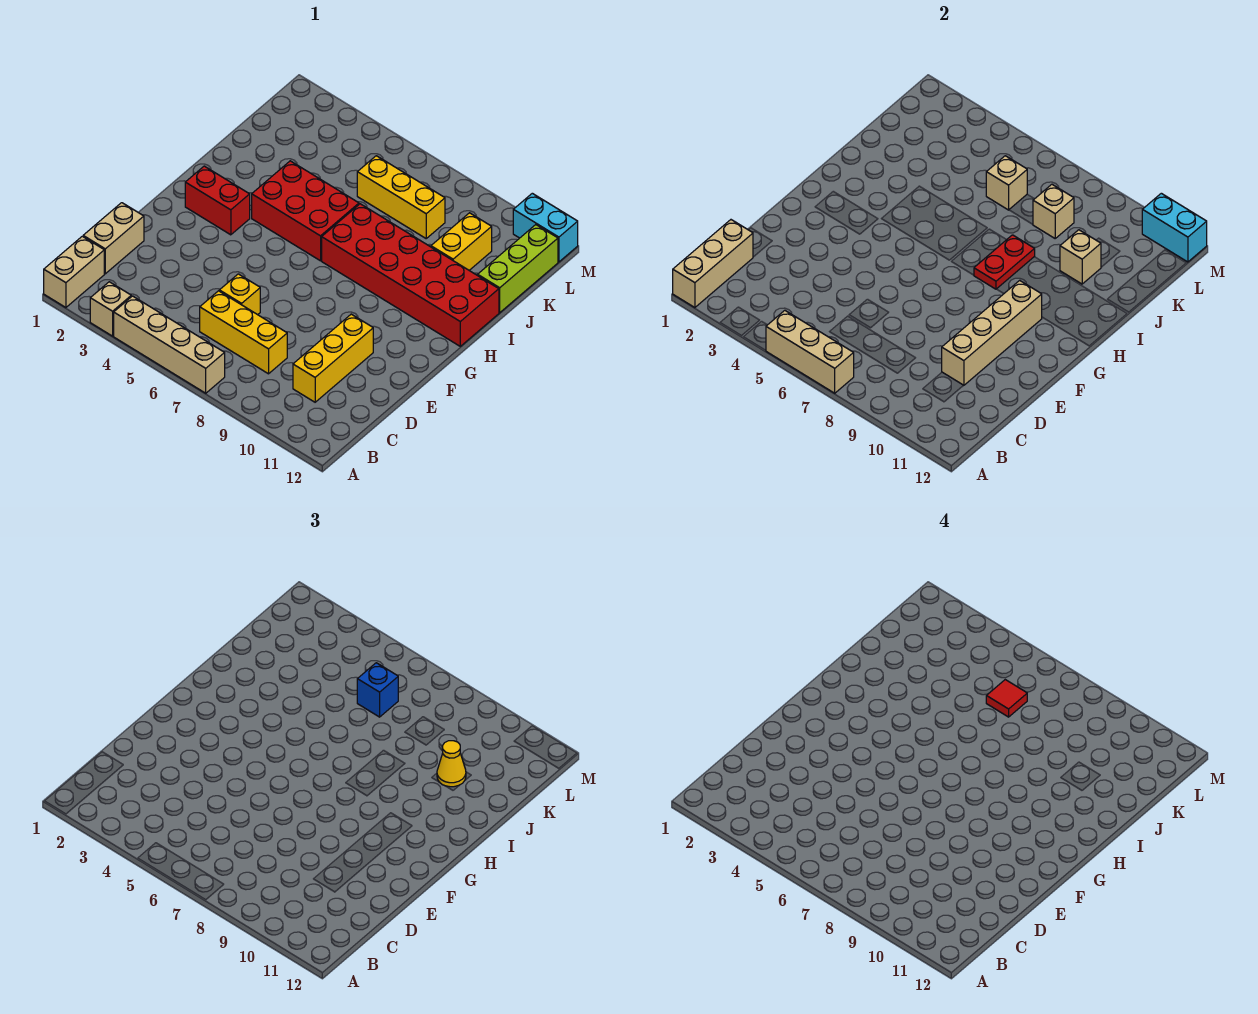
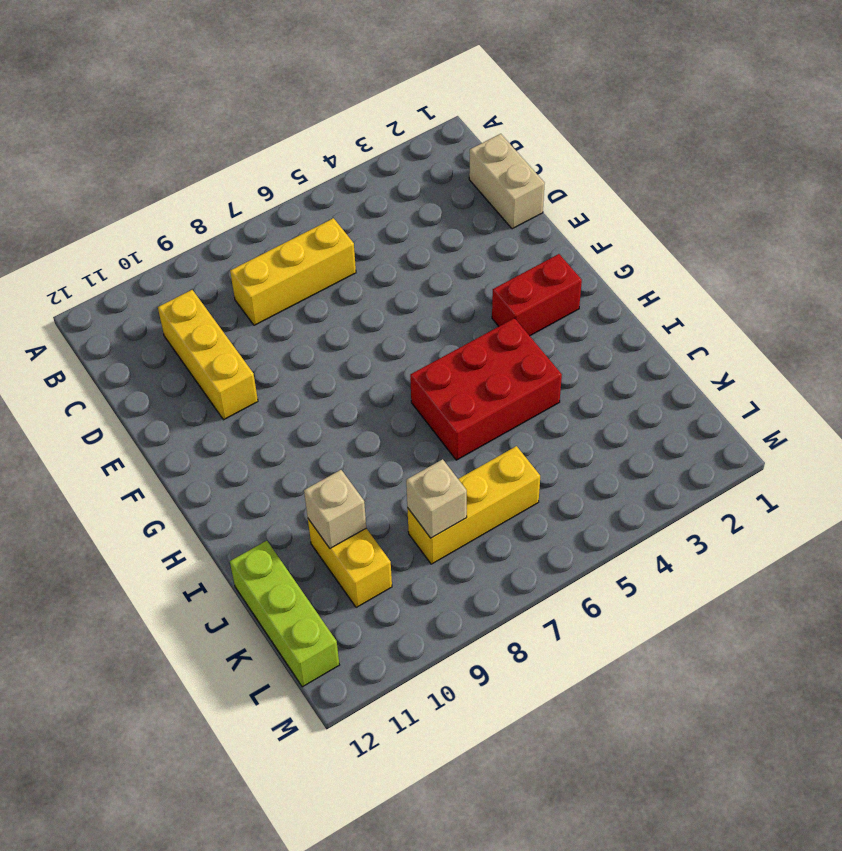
none -> tan 1x2 brick [44,236,104,307]
none -> tan 1x1 brick [90,282,131,336]
none -> tan 1x4 brick [114,296,225,393]

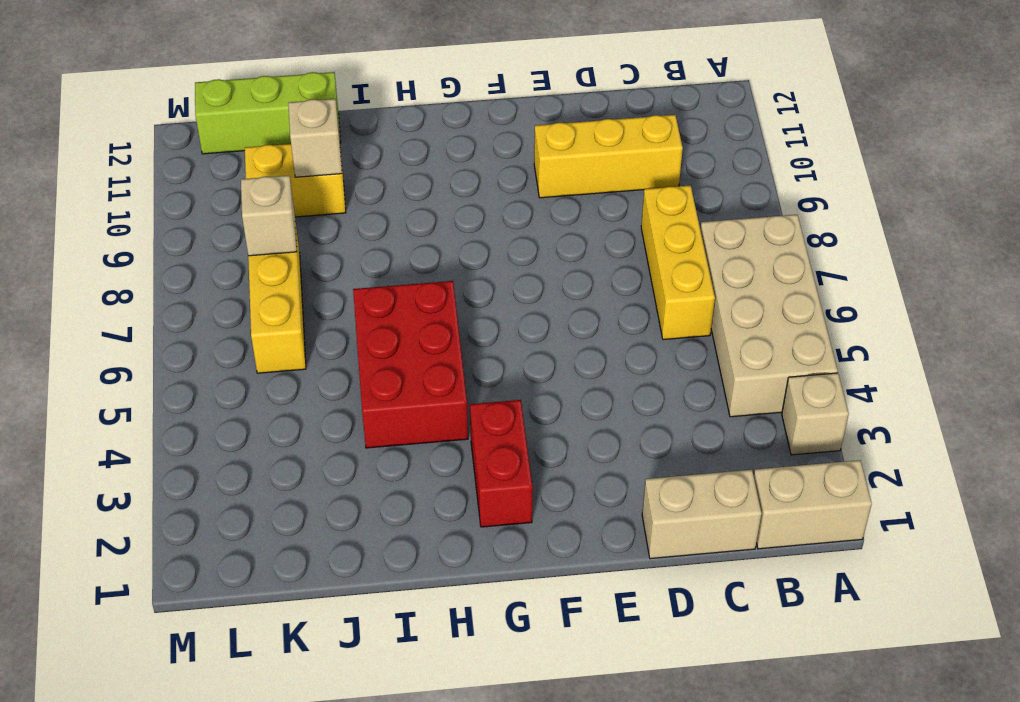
tan 2x4 brick [700,215,838,417] -> tan 1x4 brick [114,296,225,393]
none -> yellow 1x1 brick [219,274,260,315]
none -> red 2x6 brick [322,204,499,346]
none -> cyan 1x2 brick [513,193,578,262]

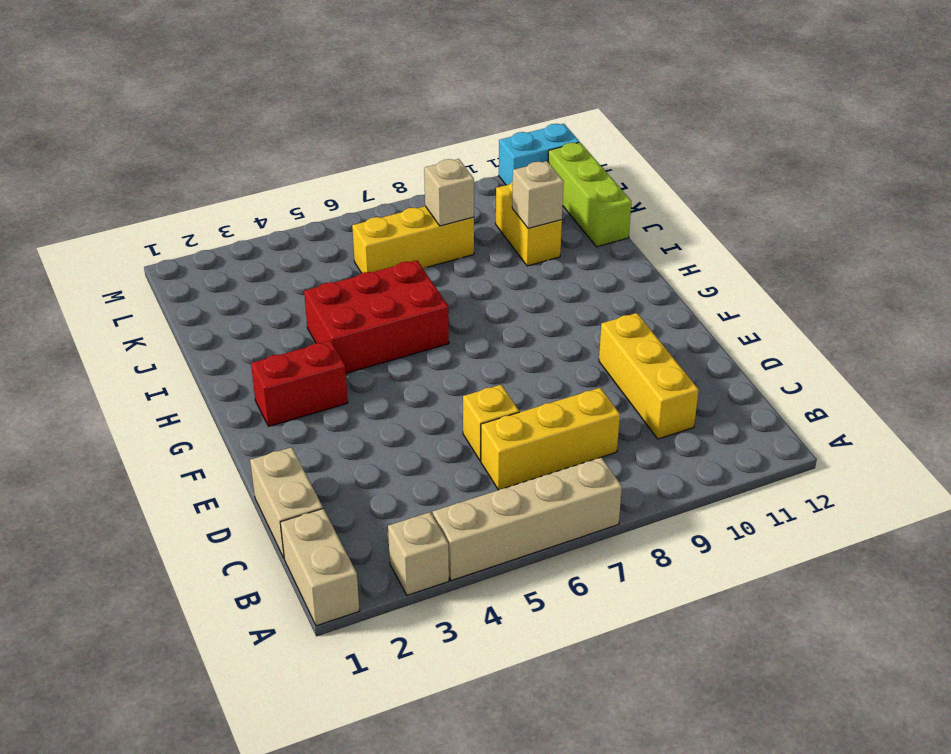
none -> red 2x6 brick [322,204,499,346]
none -> tan 1x3 brick [673,220,753,307]
none -> tan 1x3 brick [766,310,854,393]

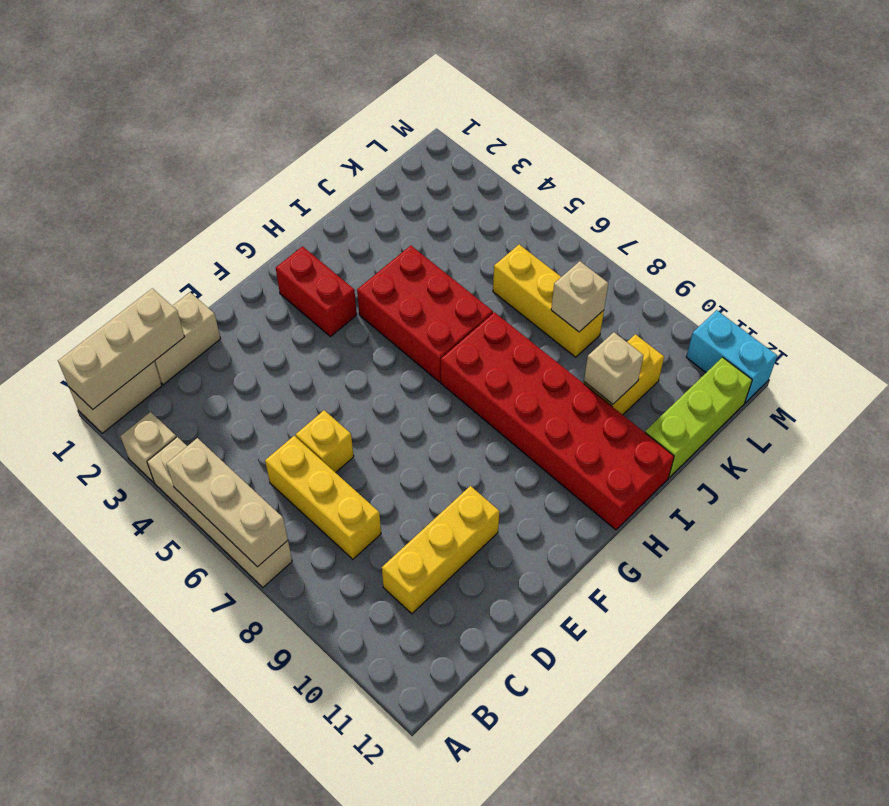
none -> tan 1x4 brick [942,280,1042,385]
none -> red 1x2 plate [974,235,1035,289]
none -> tan 1x1 brick [986,156,1027,210]

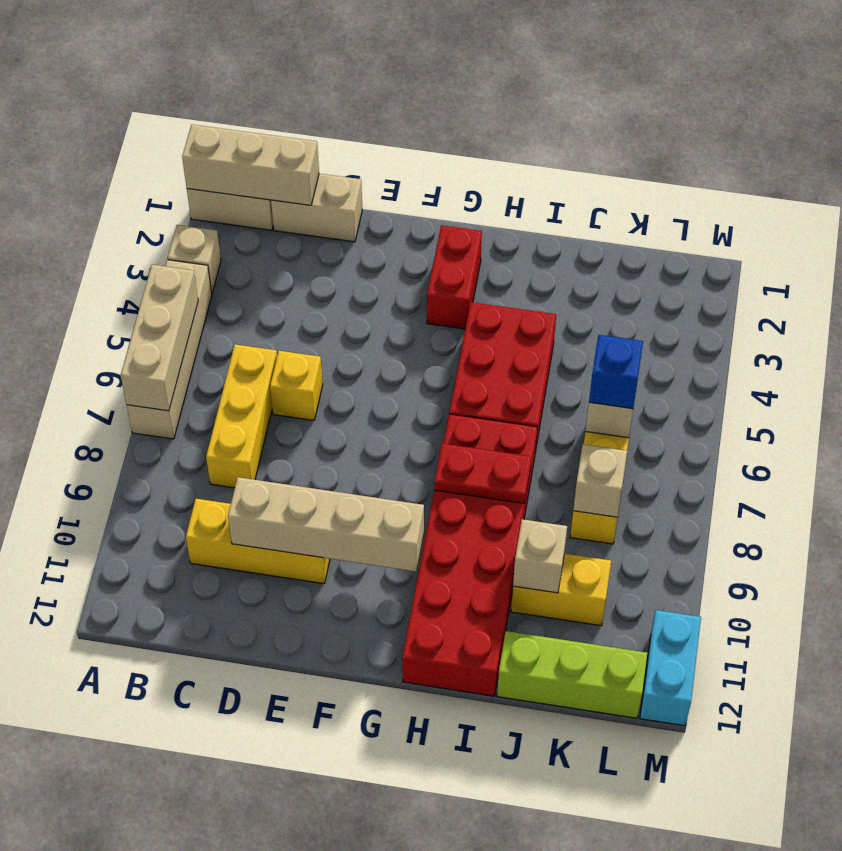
none -> cyan 1x2 brick [1142,193,1207,262]
none -> yellow 1x1 cone [437,741,466,787]
none -> red 1x1 tile [986,680,1027,717]

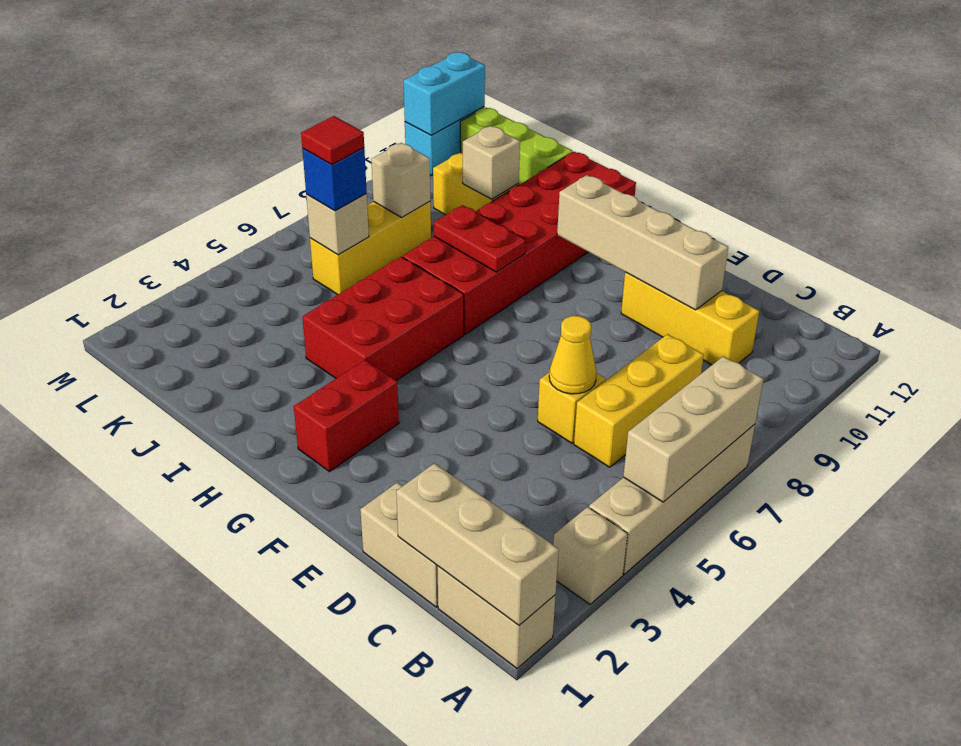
yellow 1x1 cone [549,316,596,394] -> yellow 1x1 cone moved to [437,741,466,787]

